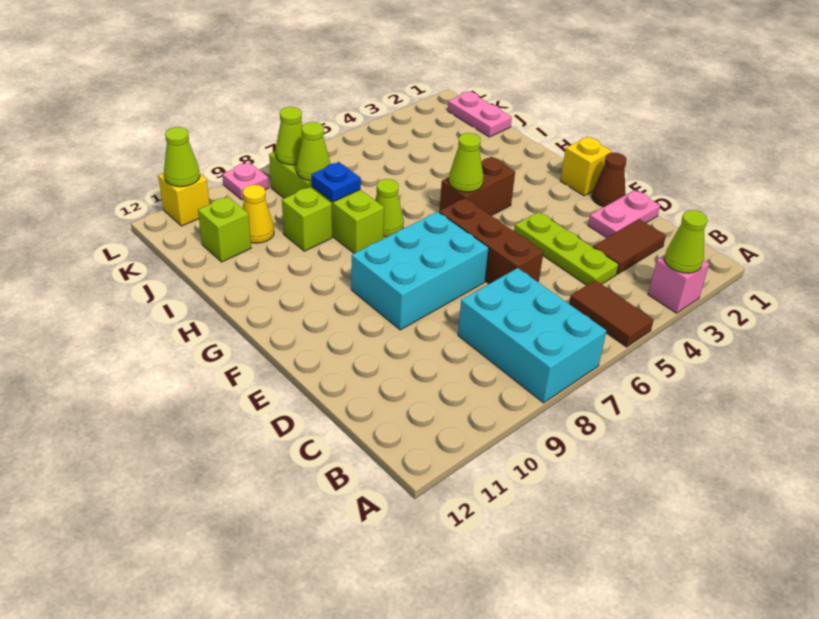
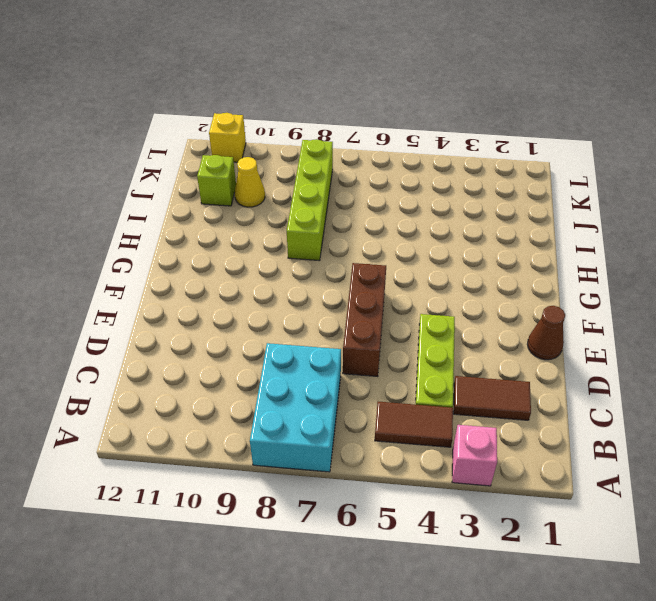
brown 1x2 tile [375,402,453,447] -> brown 1x2 tile turned to [569,280,654,347]
none -> pink 1x2 plate [588,190,660,238]
none -> cyan 2x3 brick [351,212,489,330]
none -> yellow 1x1 brick [560,137,612,196]

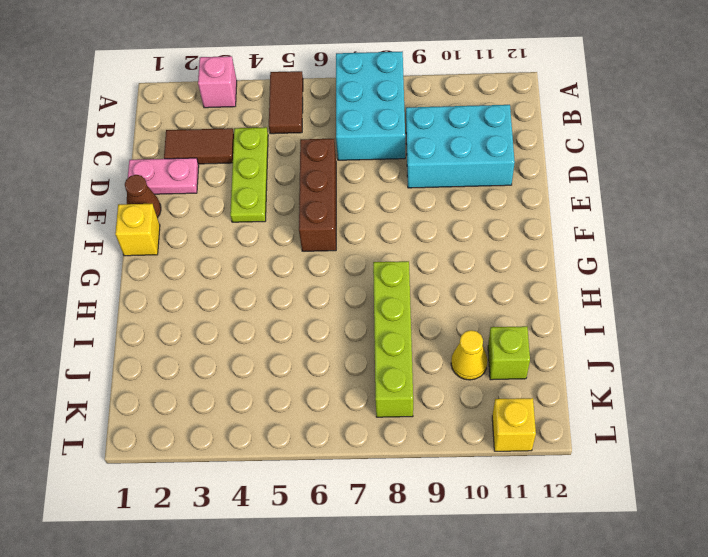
cyan 2x3 brick [406,105,515,188] -> cyan 2x3 brick moved to [351,212,489,330]
none -> brown 1x2 brick [440,157,515,216]
none -> lime 1x1 cone [375,179,404,237]
none -> lime 1x1 brick [282,187,332,251]

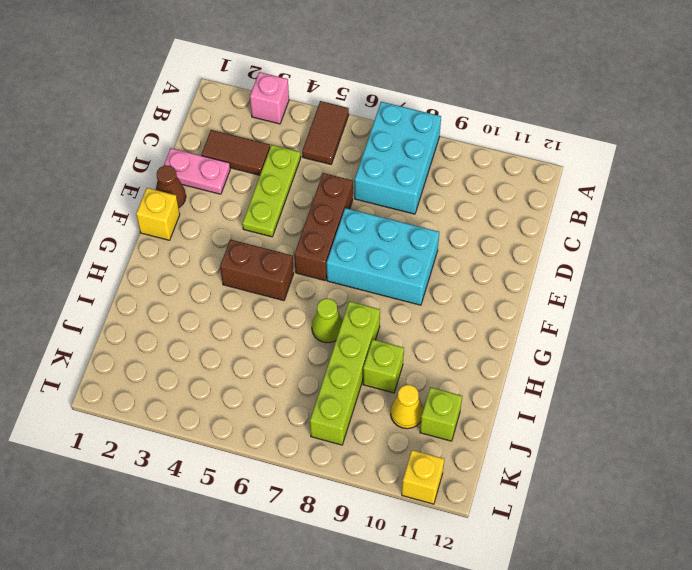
none -> pink 1x2 plate [448,92,512,137]
none -> pink 1x1 plate [222,163,269,200]
none -> lime 1x1 cone [665,210,707,273]

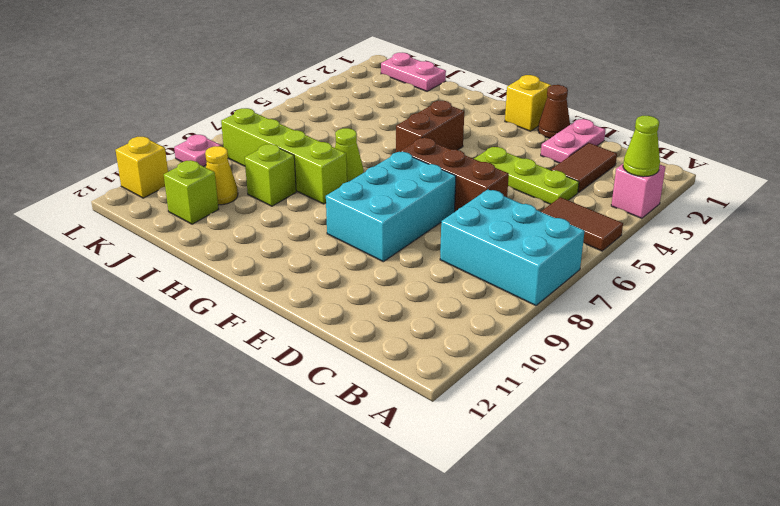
none -> lime 1x1 cone [449,133,483,192]
none -> blue 1x1 plate [311,162,361,202]
none -> lime 1x1 cone [297,122,331,181]

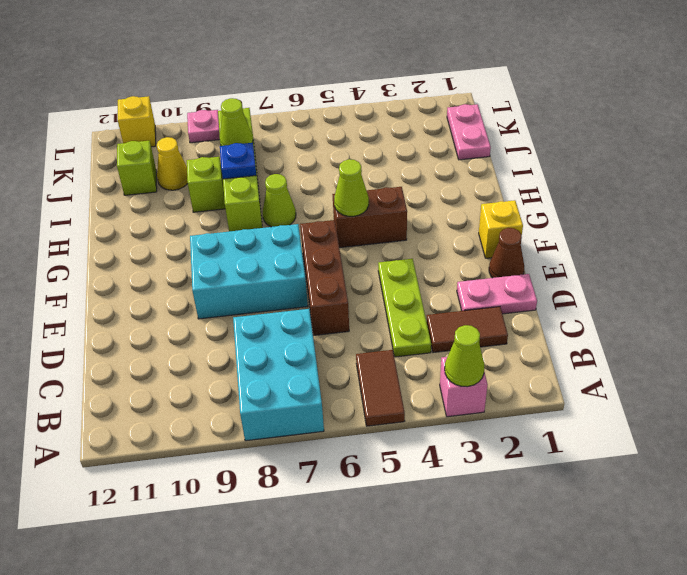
none -> lime 1x1 cone [275,107,303,165]
none -> lime 1x1 cone [164,127,200,187]

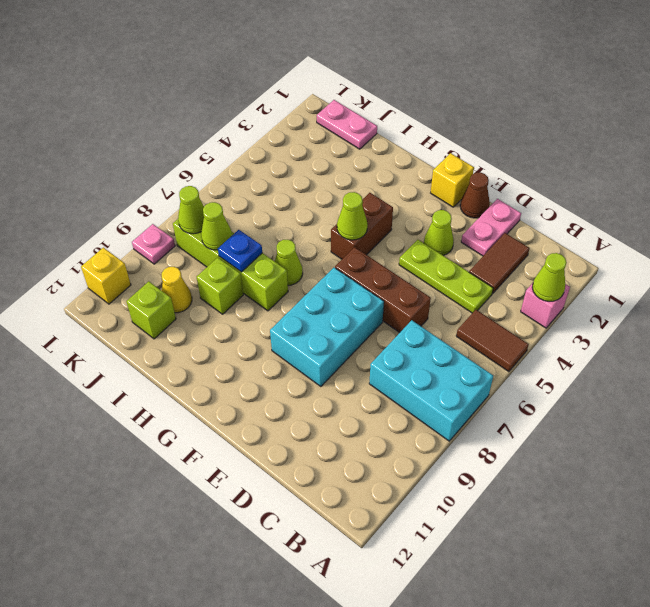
lime 1x1 cone [424,210,454,255] -> lime 1x1 cone moved to [164,127,200,187]

